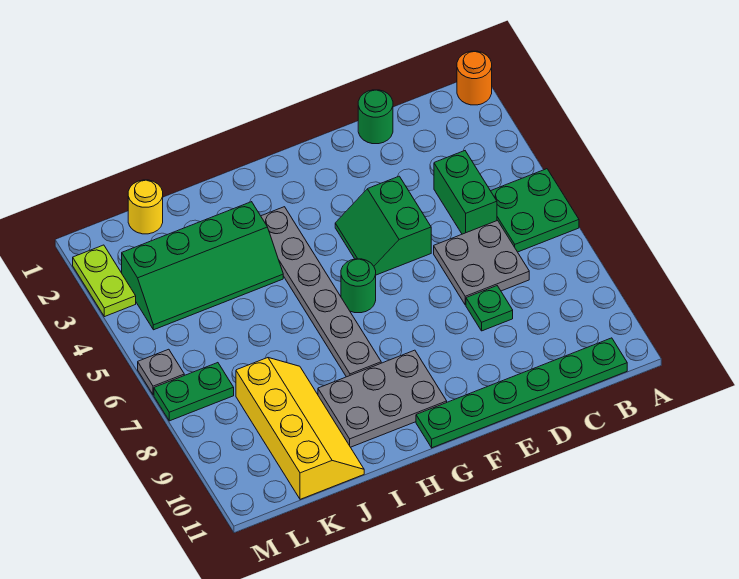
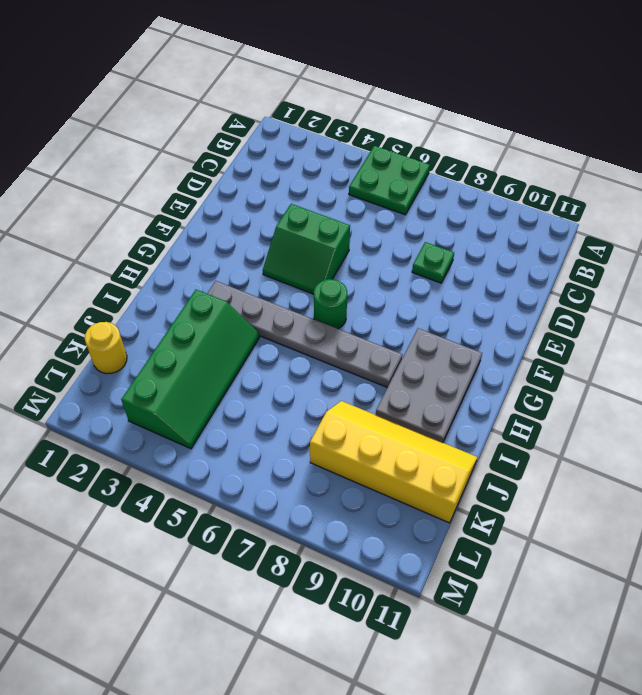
none -> orange 1x1 round brick [457,51,492,105]
none -> green 1x6 plate [416,338,627,448]
none -> green 1x2 brick [434,151,497,234]

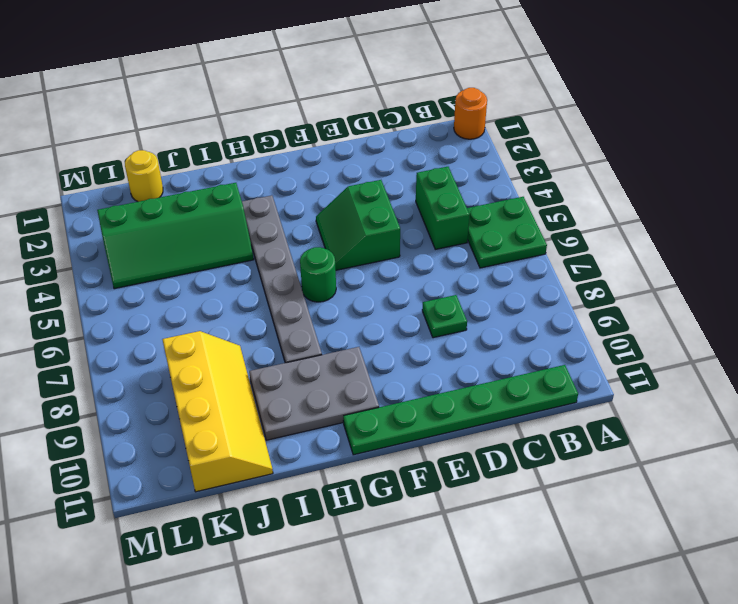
none -> grey 2x2 plate [434,221,529,305]
none -> green 1x1 round brick [358,90,393,144]
none -> green 1x2 plate [154,363,234,421]

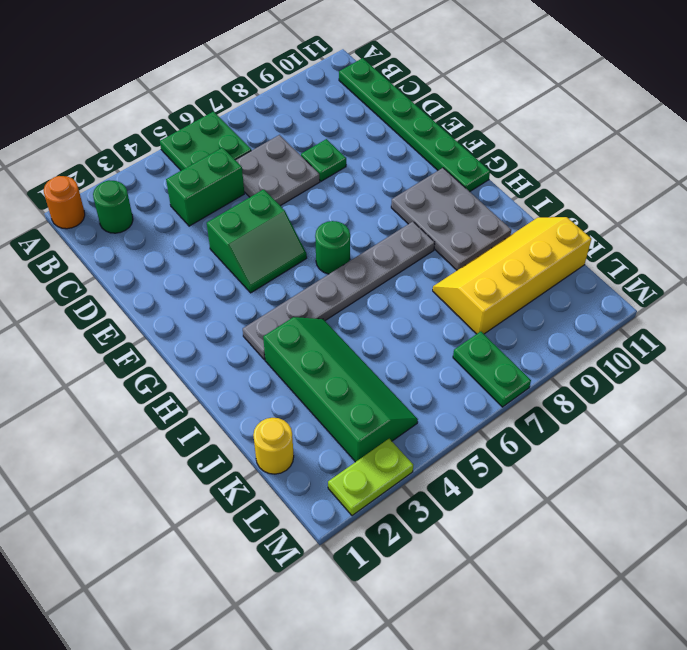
green 1x1 round brick [93,180,133,233] -> green 1x1 round brick moved to [358,90,393,144]
none -> grey 1x1 plate [138,349,184,395]

